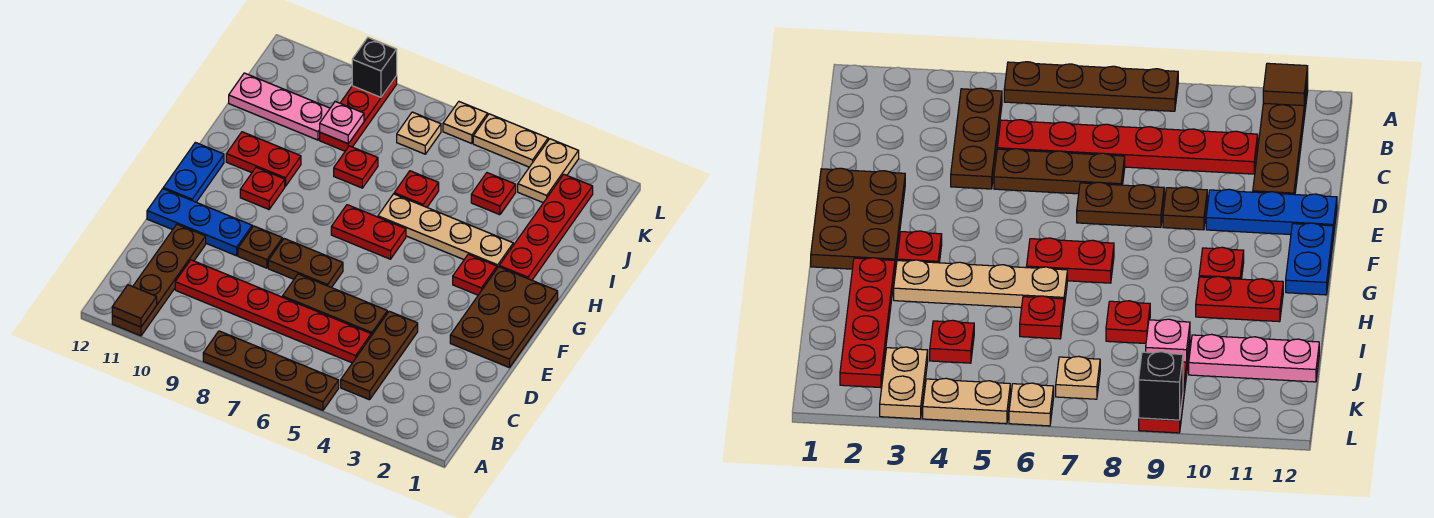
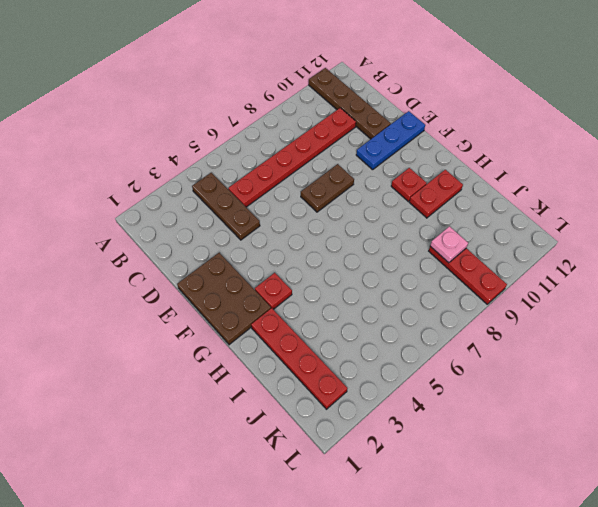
none -> brown 1x4 plate [203,331,339,410]
none -> brown 1x3 plate [282,274,387,336]
none -> brown 1x1 plate [238,226,282,268]

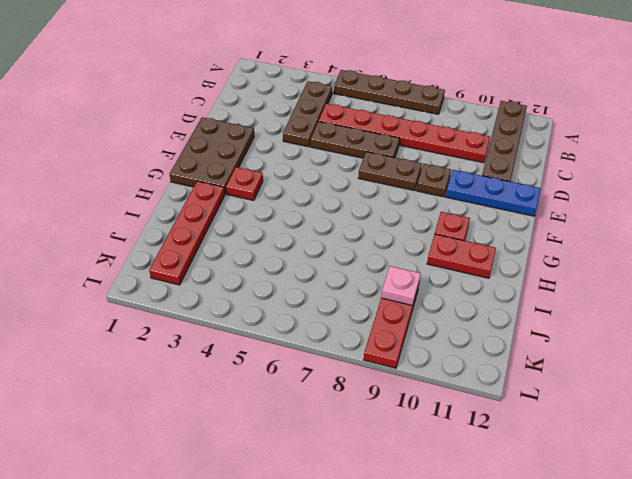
none -> blue 1x2 plate [163,142,224,202]
none -> red 1x2 plate [331,205,406,259]
none -> tan 1x4 plate [378,194,513,268]

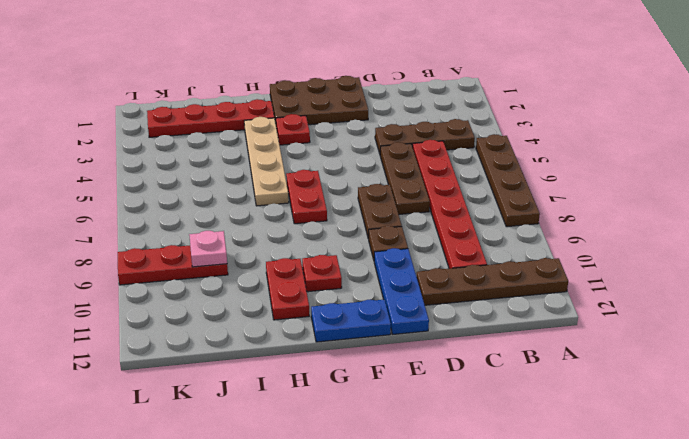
none -> red 1x1 plate [394,171,439,207]
none -> red 1x1 plate [334,146,378,188]
none -> red 1x1 plate [471,173,516,215]

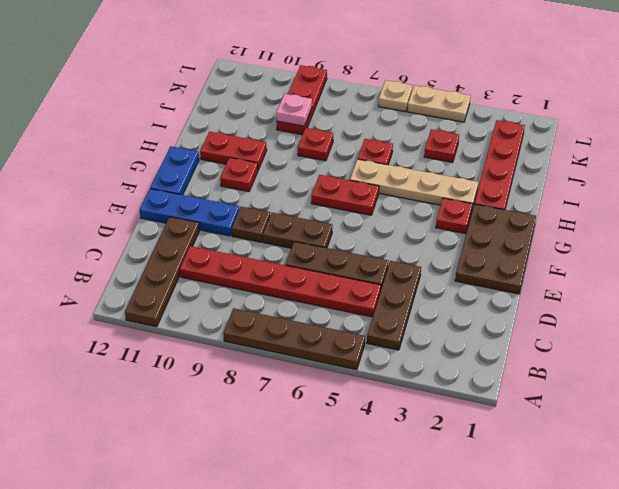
none -> pink 1x3 plate [229,73,330,140]
none -> tan 1x2 plate [518,139,579,203]
none -> tan 1x1 plate [397,112,441,154]

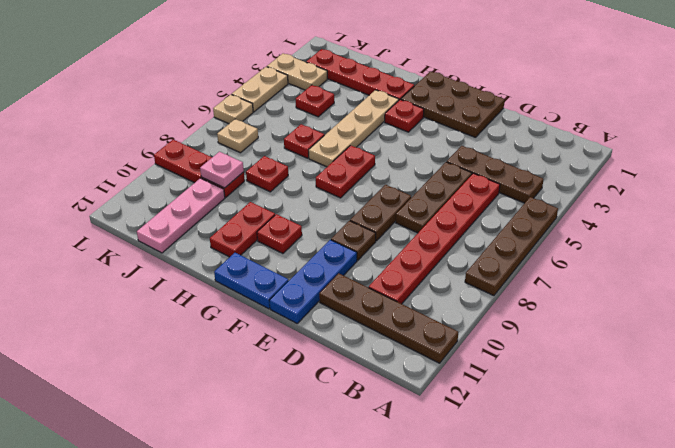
none -> brown 1x1 tile [112,285,157,327]
none -> black 1x1 brick [352,38,397,97]

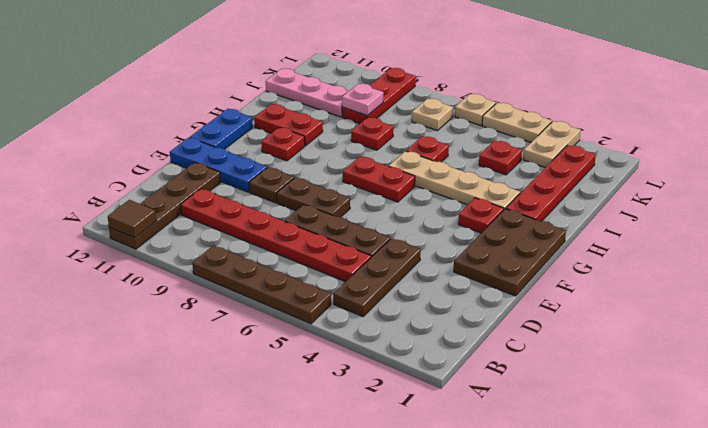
none -> black 1x1 brick [352,38,397,97]

